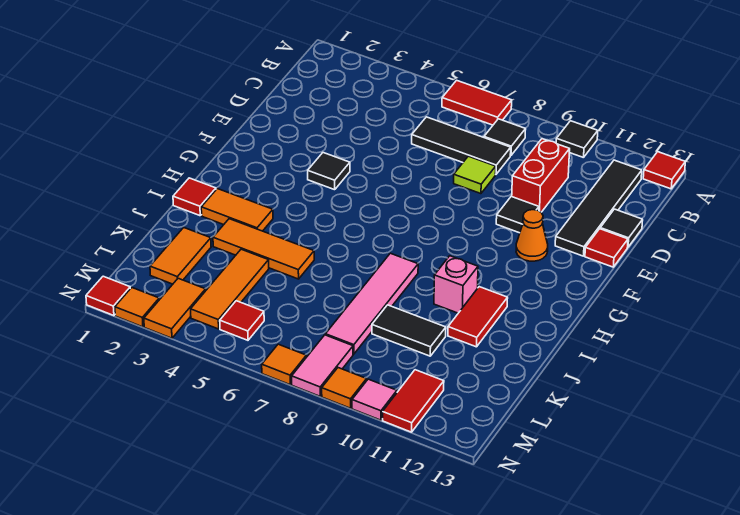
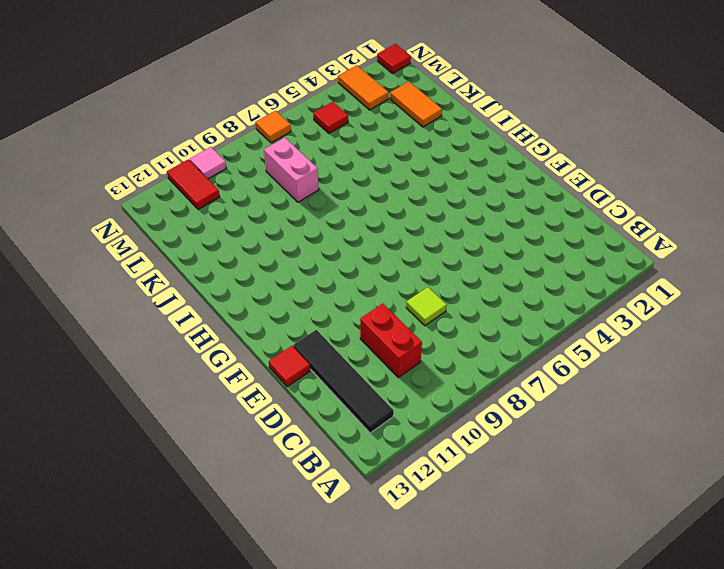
pink 1x2 brick [264,137,319,202] -> pink 1x4 tile [325,253,418,354]
none -> red 1x2 tile [442,80,512,125]
none -> black 1x1 tile [556,121,598,158]
none -> red 1x1 tile [643,152,685,189]
none -> black 1x1 tile [484,119,526,156]

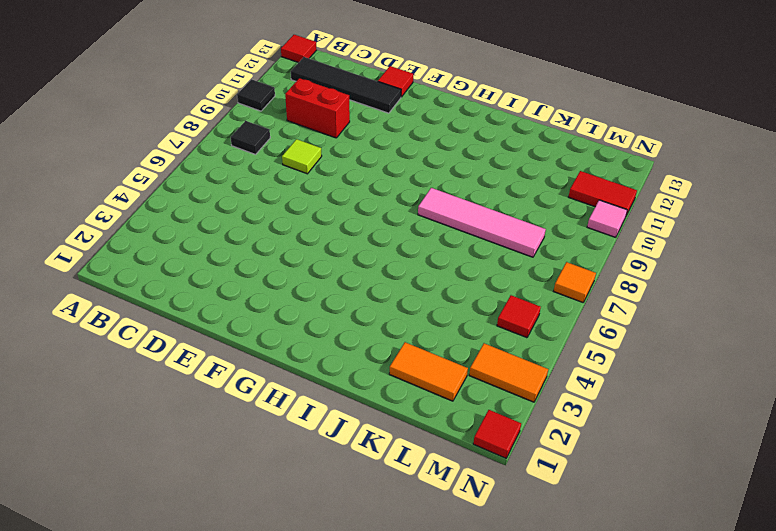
none -> red 1x2 tile [442,80,512,125]
none -> black 1x3 tile [412,117,511,174]
none -> black 1x1 tile [600,209,643,247]
none -> black 1x1 tile [496,196,539,233]

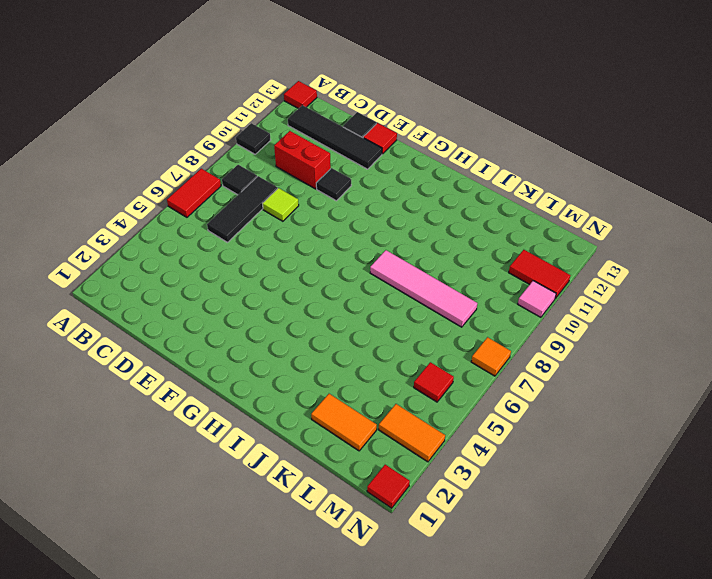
none -> black 1x1 tile [308,153,350,190]
none -> orange 1x1 cone [516,210,548,261]
none -> red 1x1 tile [173,178,216,216]
none -> orange 1x2 tile [201,189,273,231]

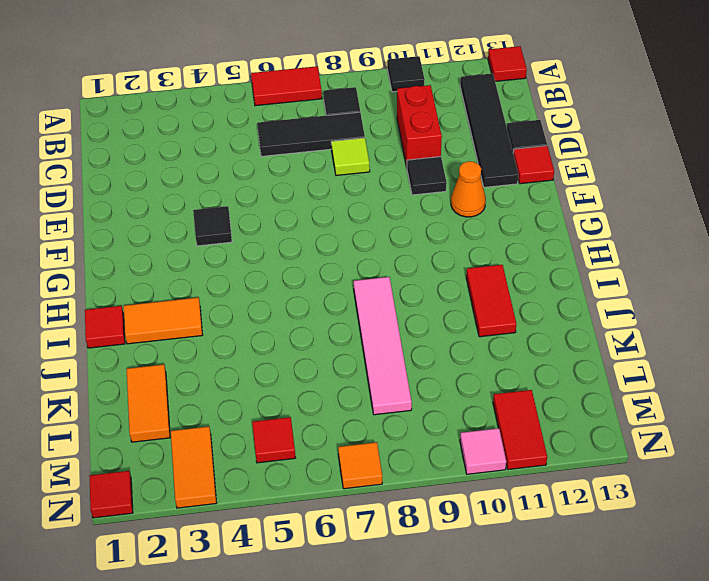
none -> pink 1x1 brick [434,256,478,313]
none -> orange 1x3 tile [213,219,314,279]
none -> orange 1x3 tile [191,249,269,329]
none -> black 1x2 tile [372,305,446,356]

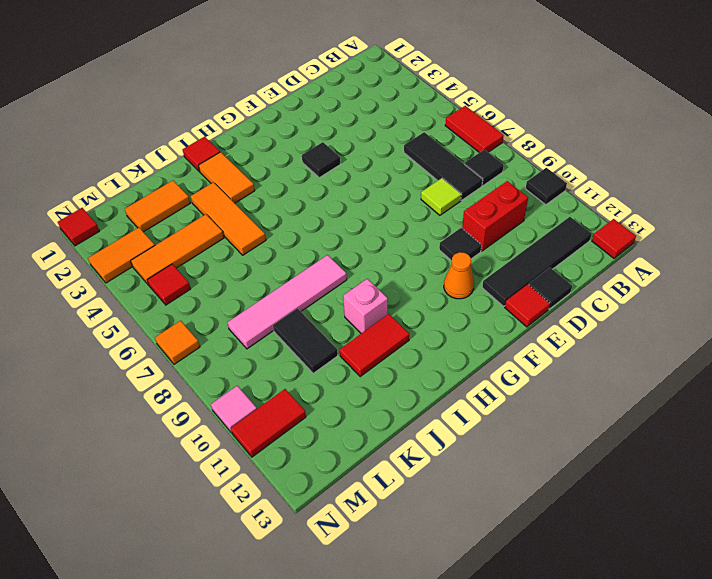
none -> pink 1x2 tile [292,335,353,396]
none -> orange 1x1 tile [115,288,159,327]
none -> orange 1x1 tile [322,368,367,408]

